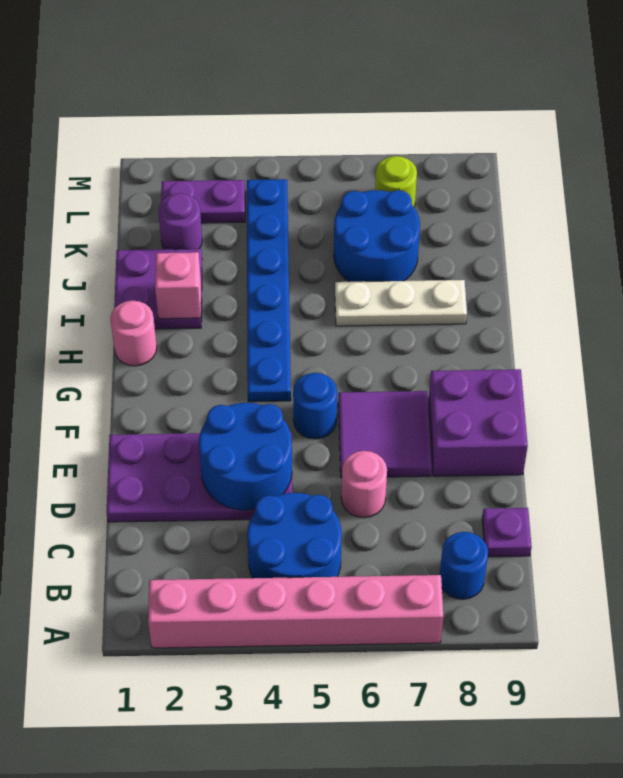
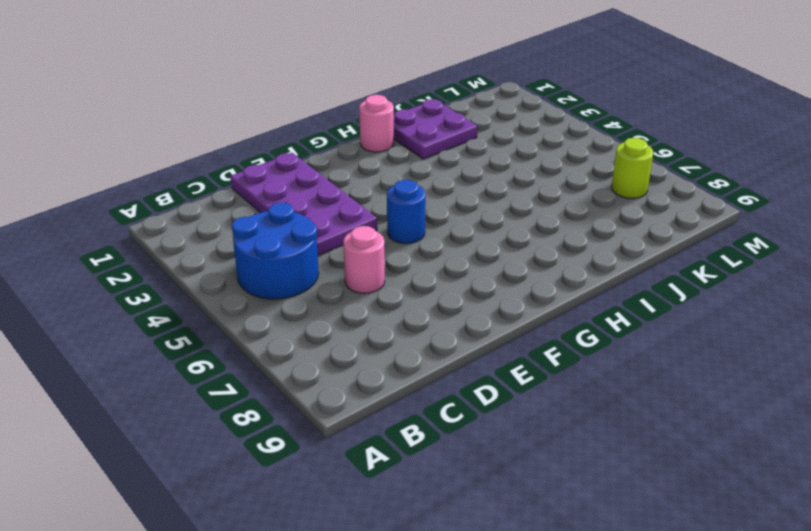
none -> pink 1x6 brick [148,575,443,648]
none -> blue 1x1 round brick [440,532,488,599]
none -> purple 1x1 plate [482,508,532,557]

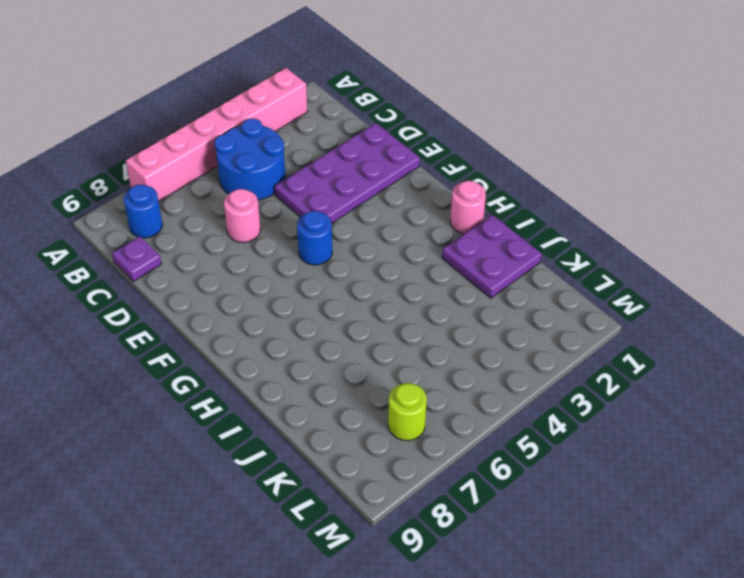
none -> purple 2x2 tile [338,391,432,478]
none -> purple 2x2 brick [429,369,528,476]
none -> blue 1x6 plate [247,179,291,402]

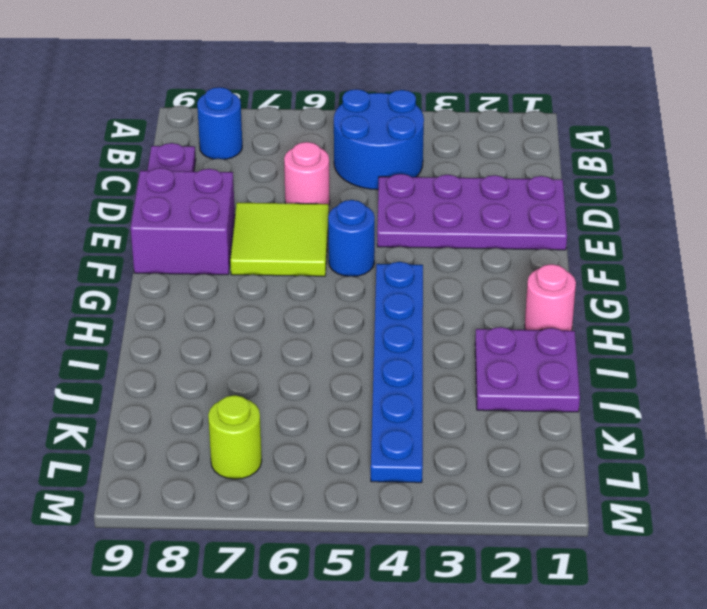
lime 2x2 tile [230,203,329,276] -> purple 2x2 tile [338,391,432,478]
none -> pink 1x6 brick [148,575,443,648]
none -> white 1x3 plate [335,280,467,326]
none -> blue 2x2 round brick [334,190,420,282]

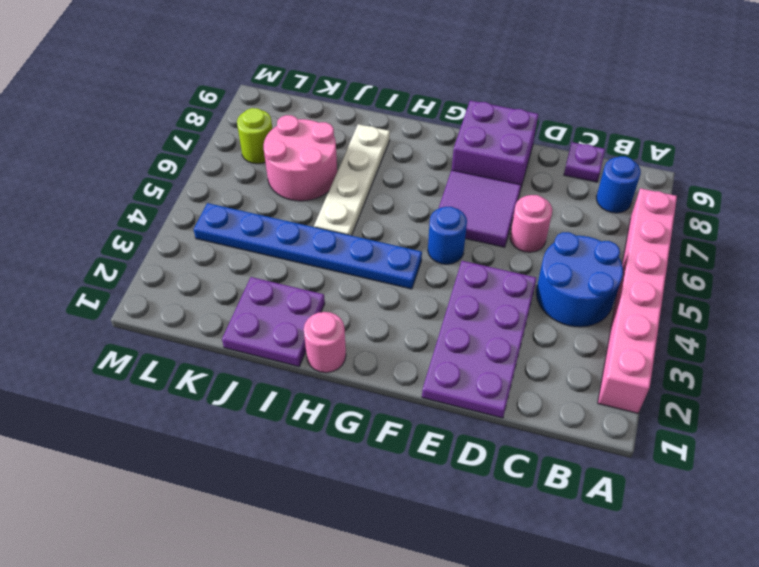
white 1x4 plate [314,124,390,236] -> white 1x3 plate [335,280,467,326]
pink 2x2 round brick [264,115,337,201] -> blue 2x2 round brick [334,190,420,282]
none -> purple 1x1 round brick [158,193,202,249]
none -> purple 1x2 plate [161,180,245,223]
none -> blue 2x2 round brick [199,403,292,510]

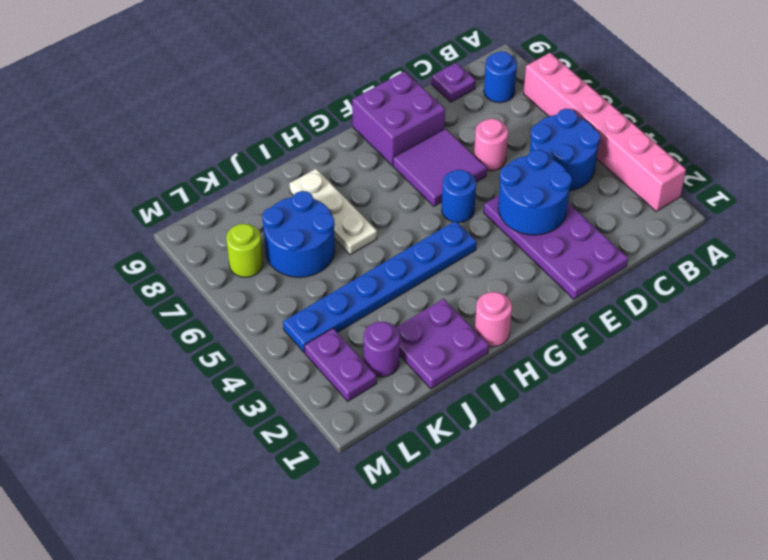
none -> pink 1x1 brick [155,252,201,319]

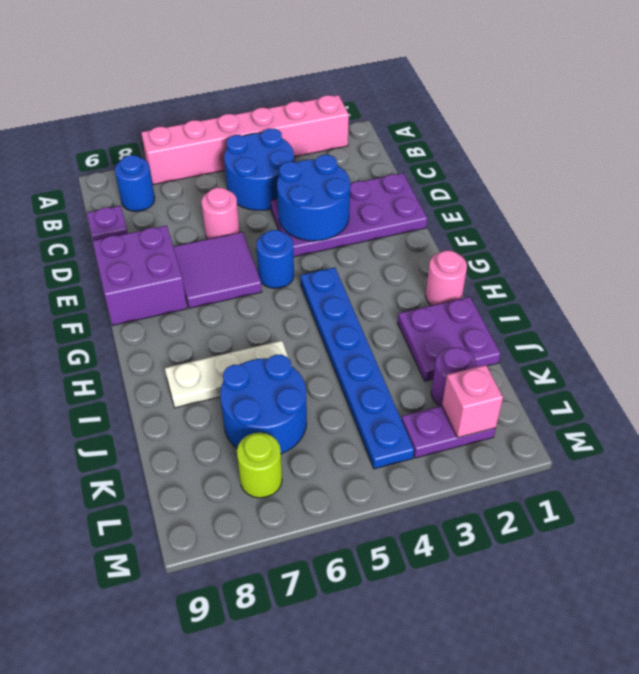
pink 1x1 brick [442,365,503,438] -> pink 1x1 brick moved to [155,252,201,319]

